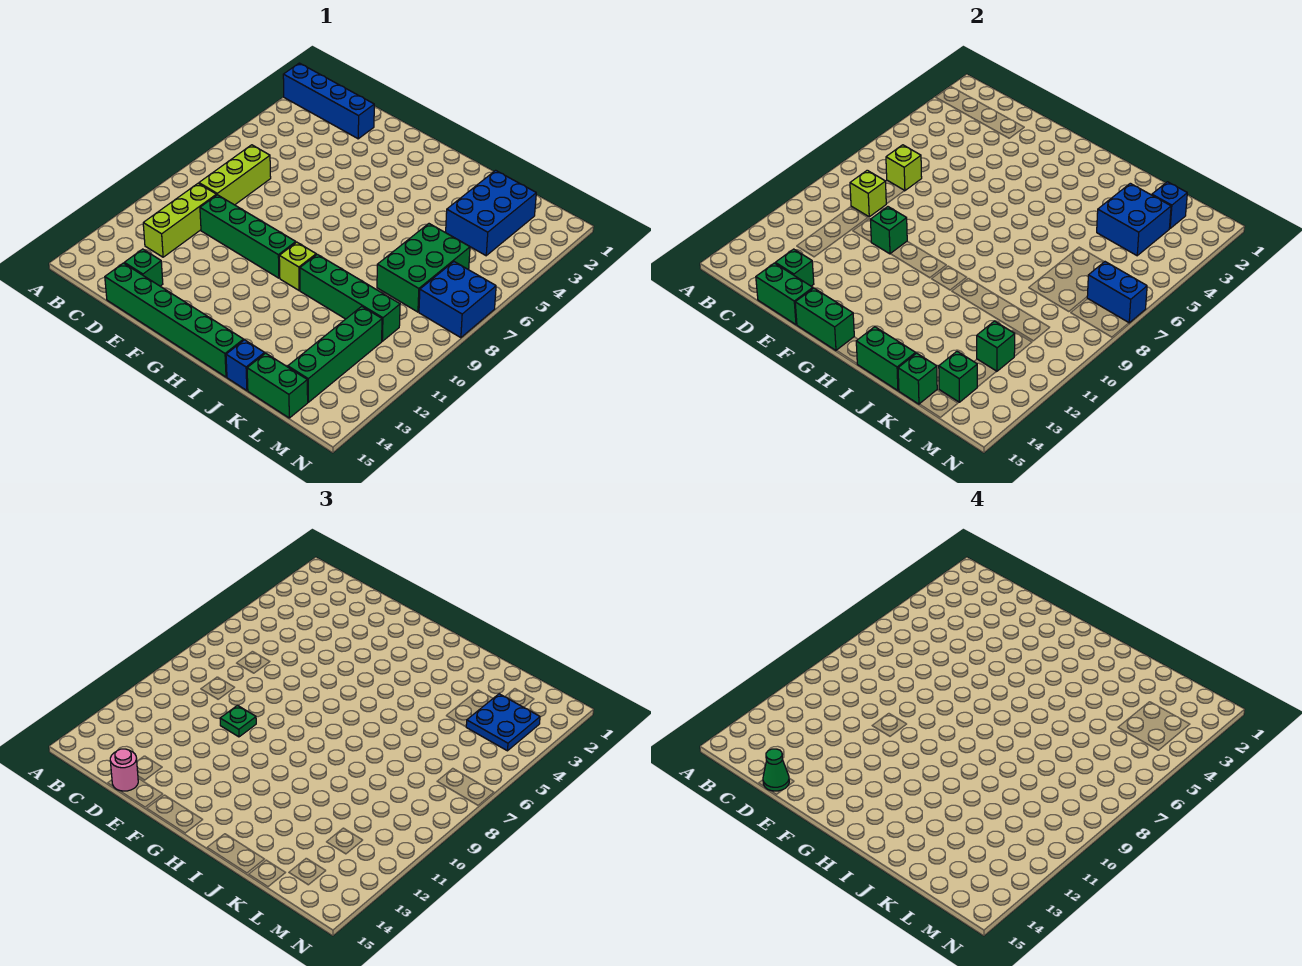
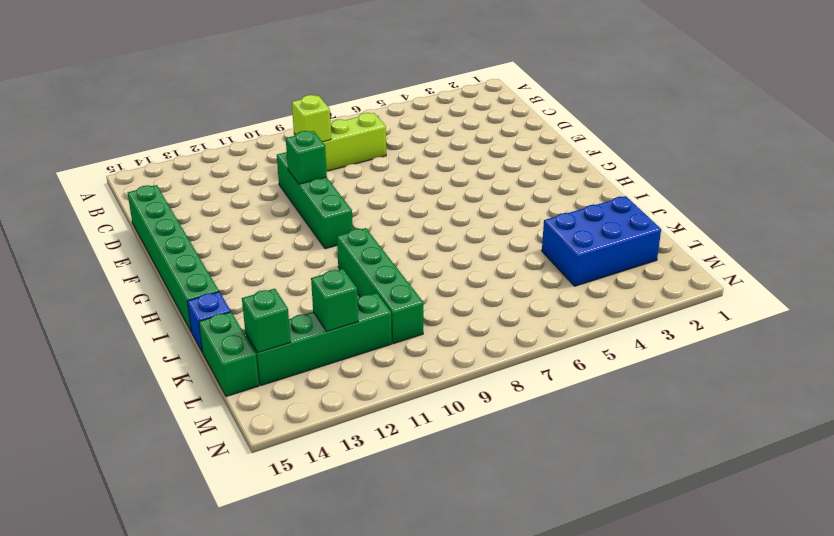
none -> blue 1x4 brick [283,63,374,139]
none -> lime 1x3 brick [143,183,216,257]
none -> green 1x1 brick [124,249,163,286]
none -> lime 1x1 brick [279,242,316,290]

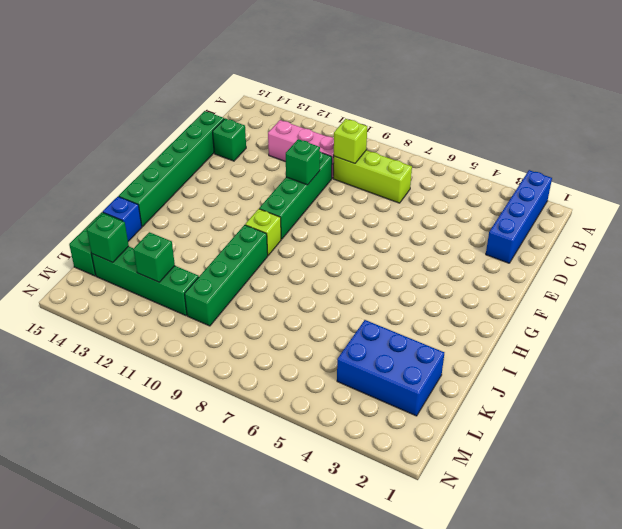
pink 1x3 brick [268,120,334,178] -> lime 1x3 brick [143,183,216,257]
none -> green 2x3 brick [377,224,470,312]
none -> blue 2x2 brick [419,262,496,338]
none -> lime 1x1 brick [886,145,922,191]
none -> green 1x1 brick [775,249,814,286]

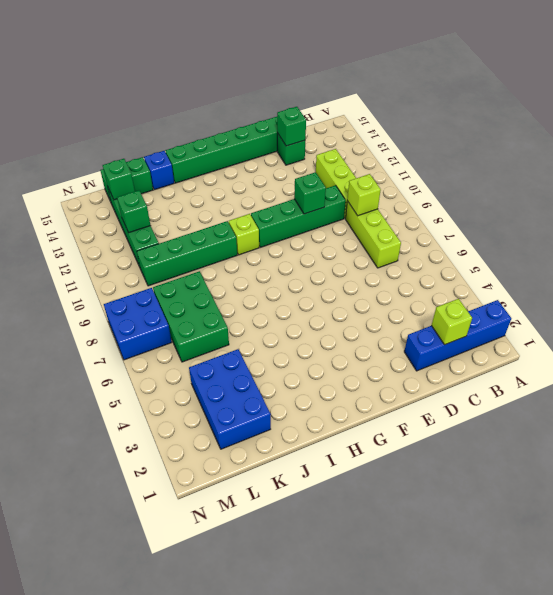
lime 1x1 brick [431,299,472,344] -> lime 1x1 brick moved to [886,145,922,191]
none -> green 1x2 brick [756,263,813,325]
none -> green 1x2 brick [795,288,854,350]
none -> green 1x2 brick [856,327,916,391]
none -> blue 2x2 brick [1097,183,1171,256]

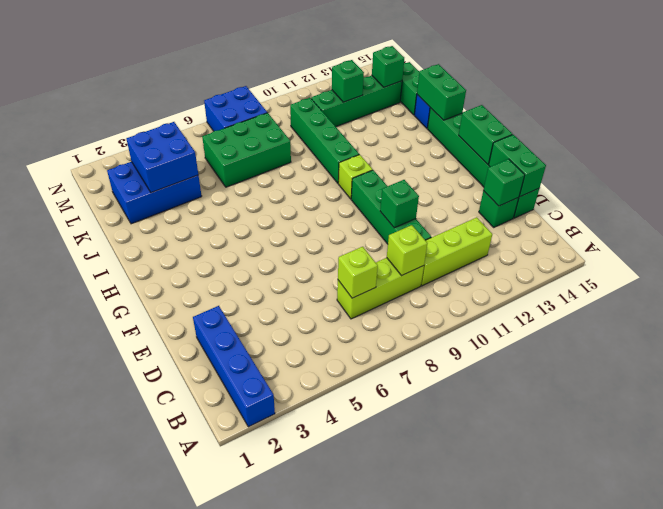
none -> green 1x1 brick [898,353,937,404]
none -> blue 1x1 brick [1152,182,1187,229]
none -> blue 1x2 brick [1087,262,1147,323]
none -> pink 1x1 round brick [110,749,138,791]

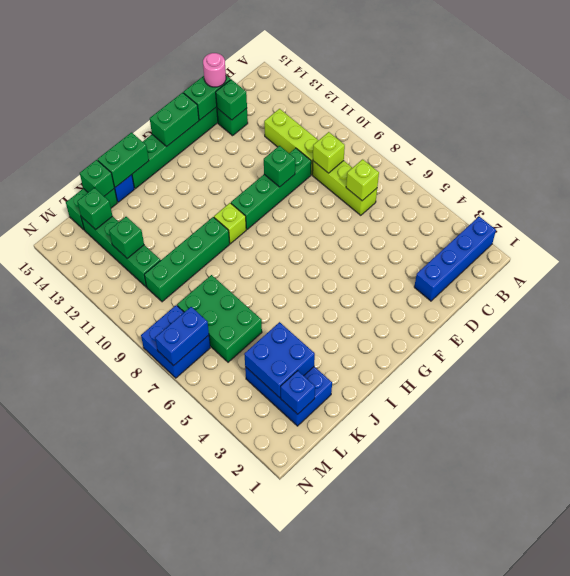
none -> green 1x1 plate [220,705,256,737]
none -> blue 2x2 plate [466,694,540,751]
none -> green 1x1 cone [763,749,789,791]

